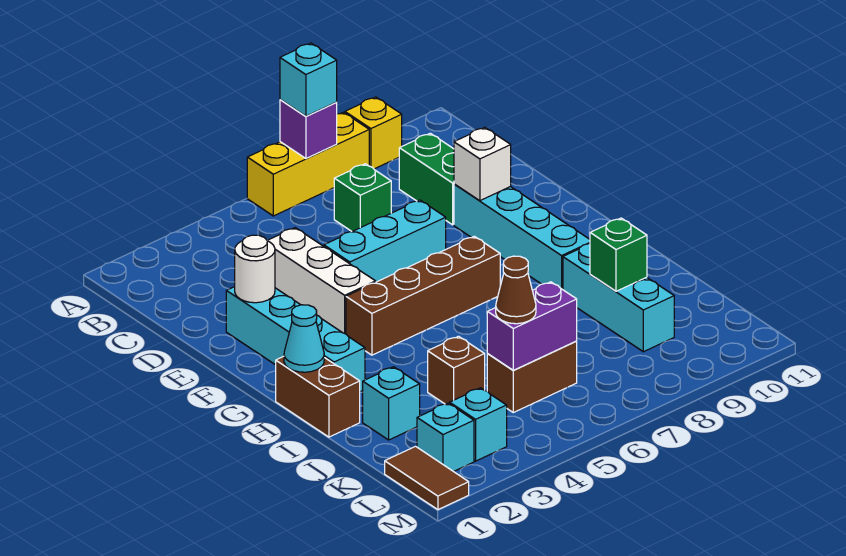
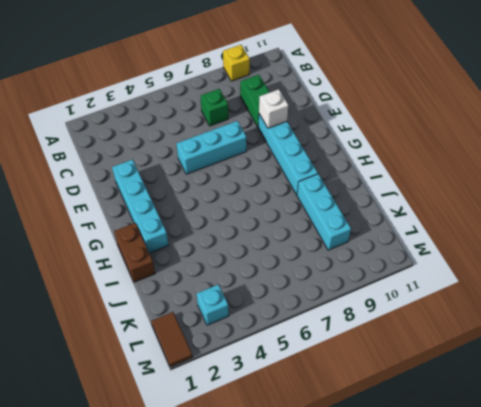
none -> yellow 1x3 brick [247,112,369,216]
none -> white 1x3 brick [267,228,376,334]
none -> brown 1x4 brick [346,236,500,355]

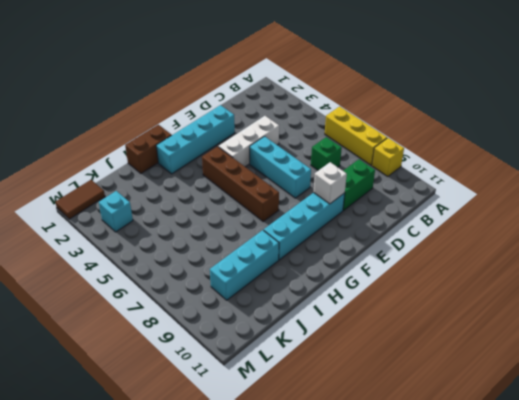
none -> cyan 1x1 brick [363,367,420,440]
none -> brown 1x1 brick [428,336,485,404]
none -> brown 1x2 brick [487,341,577,413]

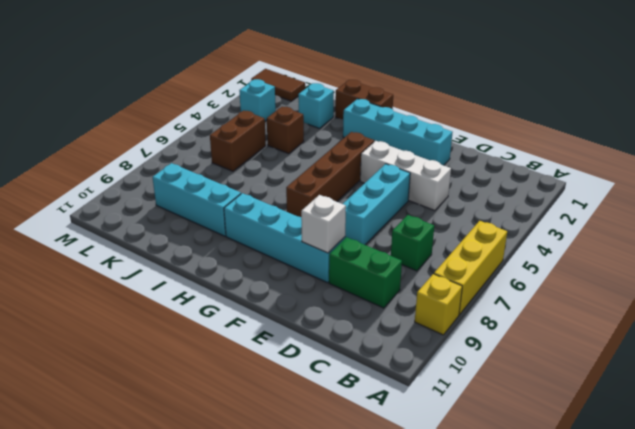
none -> cyan 1x1 brick [417,403,474,472]
none -> purple 1x1 brick [280,100,337,158]
none -> white 1x1 round brick [235,235,275,303]

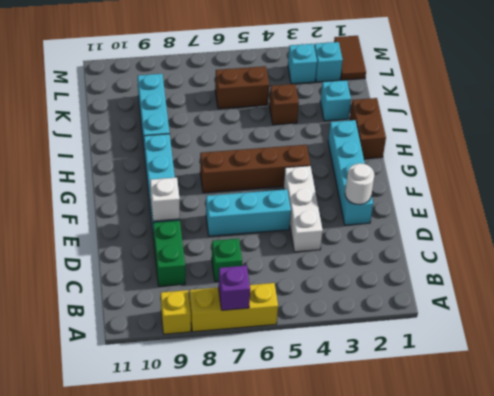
none -> cyan 1x1 cone [284,305,324,372]
none -> green 1x1 brick [590,218,647,291]
none -> purple 1x2 brick [487,282,577,370]

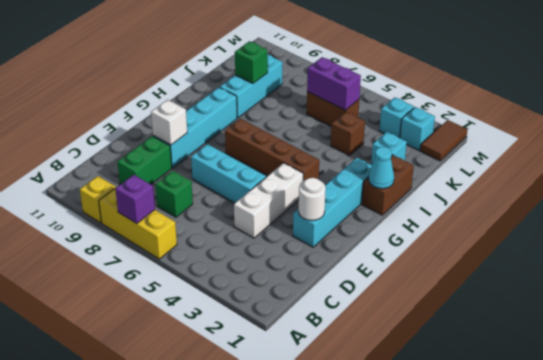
none -> cyan 1x1 brick [280,43,337,116]
none -> brown 1x1 cone [496,256,536,324]

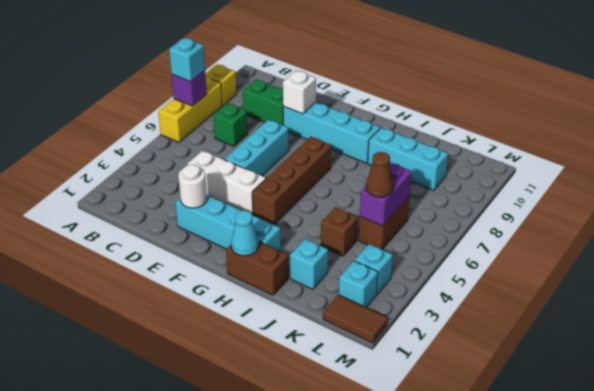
none -> green 1x1 brick [590,218,647,291]

